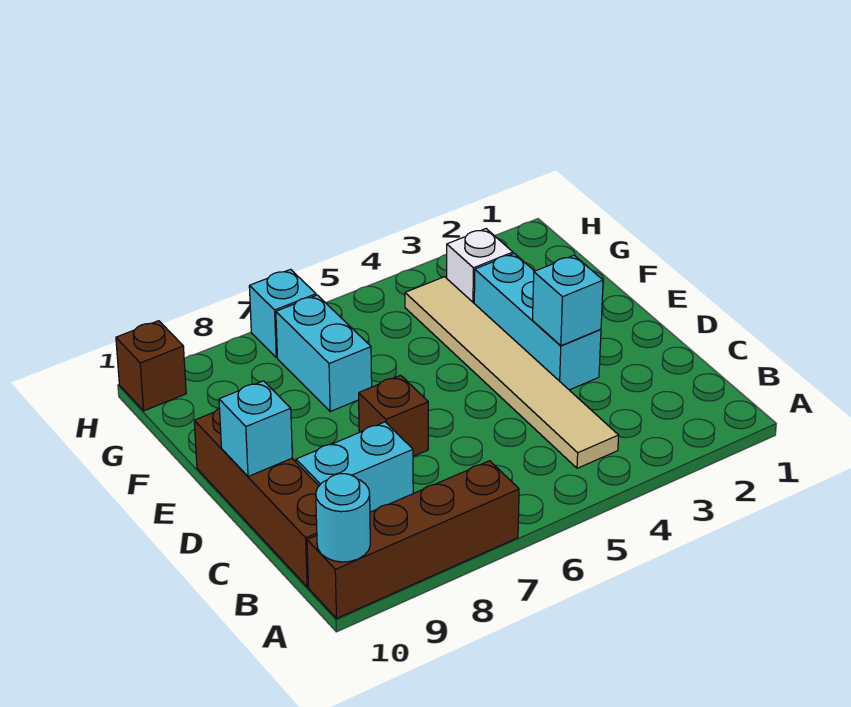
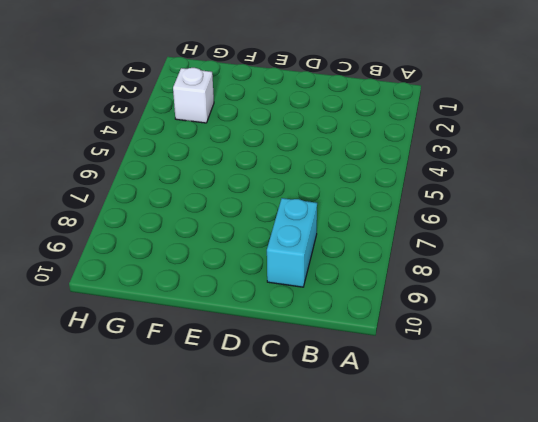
none -> brown 1x4 brick [307,461,519,618]
none -> tan 1x6 tile [405,277,619,468]
none -> brown 1x4 brick [194,408,319,587]

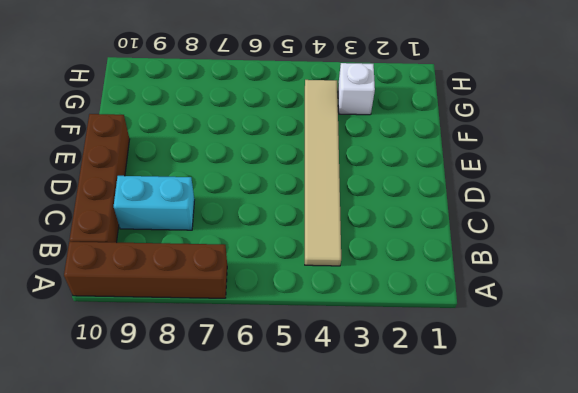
none -> cyan 1x3 brick [474,253,601,390]
none -> brown 1x1 brick [359,375,428,456]
none -> cyan 1x2 brick [276,295,372,411]

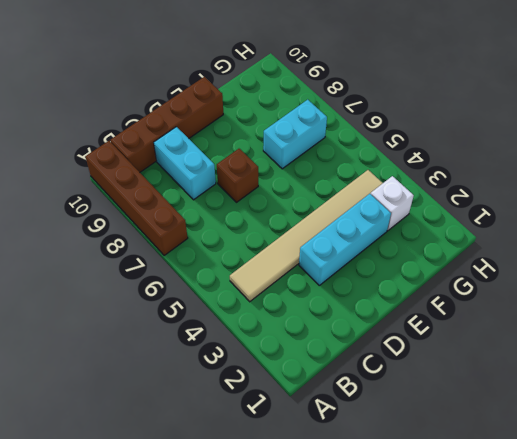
none -> cyan 1x1 brick [249,269,316,358]
none -> brown 1x1 brick [116,321,186,411]
none -> cyan 1x1 round brick [316,474,370,562]

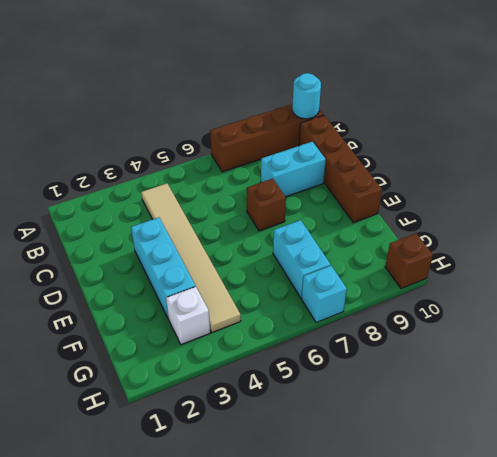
none -> cyan 1x1 brick [533,255,603,346]
none -> cyan 1x1 brick [219,381,292,476]

